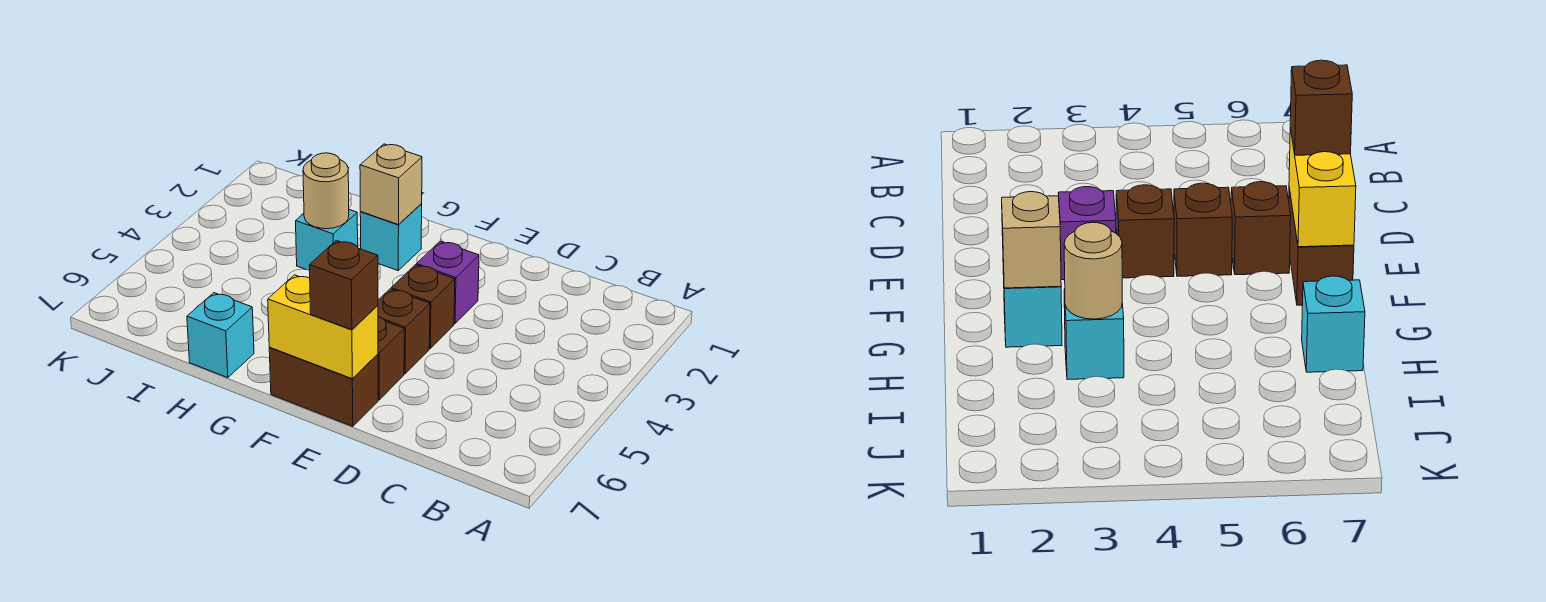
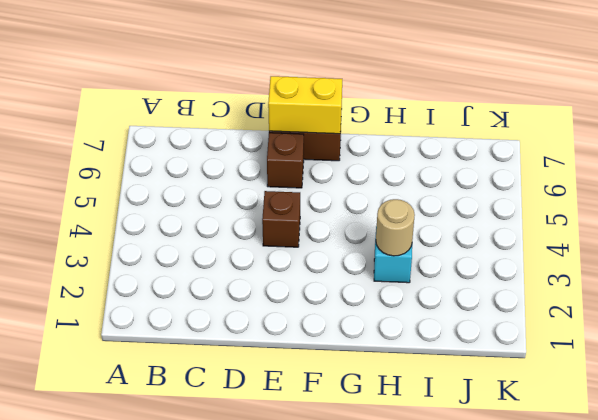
none -> purple 1x1 brick [416,241,479,324]
none -> brown 1x1 brick [378,289,430,374]
none -> cyan 1x1 brick [360,204,422,271]

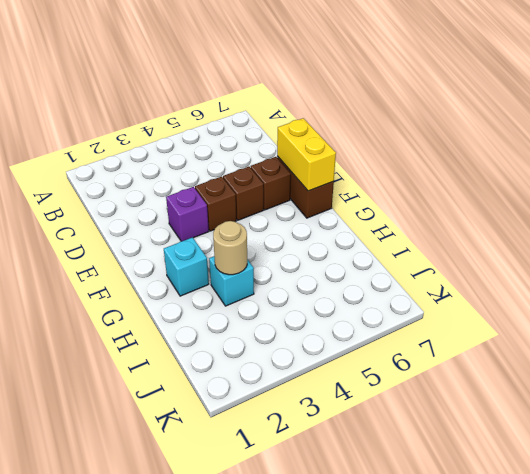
none -> cyan 1x1 brick [187,293,254,378]
none -> tan 1x1 brick [360,144,422,225]
none -> brown 1x1 brick [309,241,378,330]

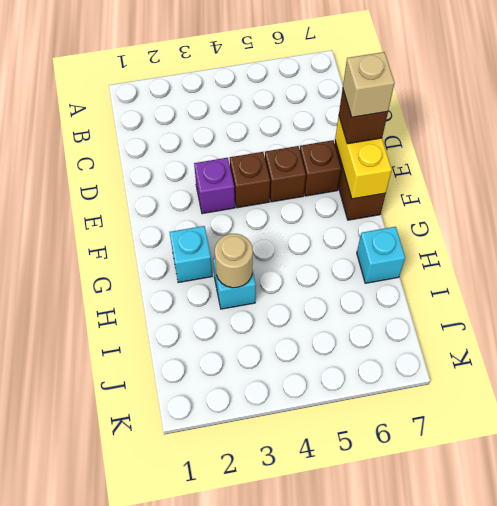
tan 1x1 brick [343,52,395,117] -> tan 1x1 brick moved to [360,144,422,225]

